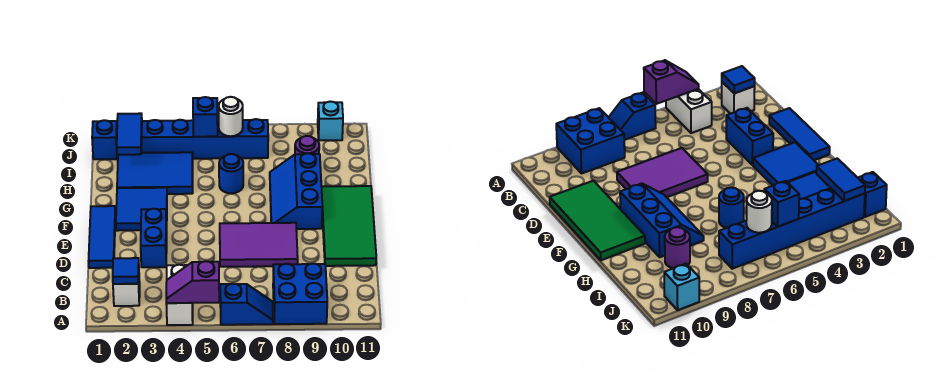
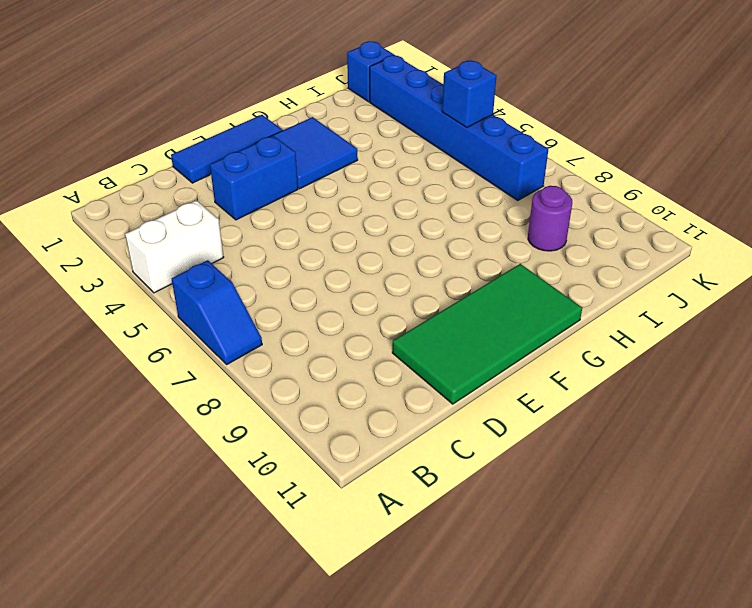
none -> blue 2x2 brick [273,264,327,324]
none -> white 1x1 brick [113,282,140,306]
none -> purple 2x3 tile [220,223,298,267]

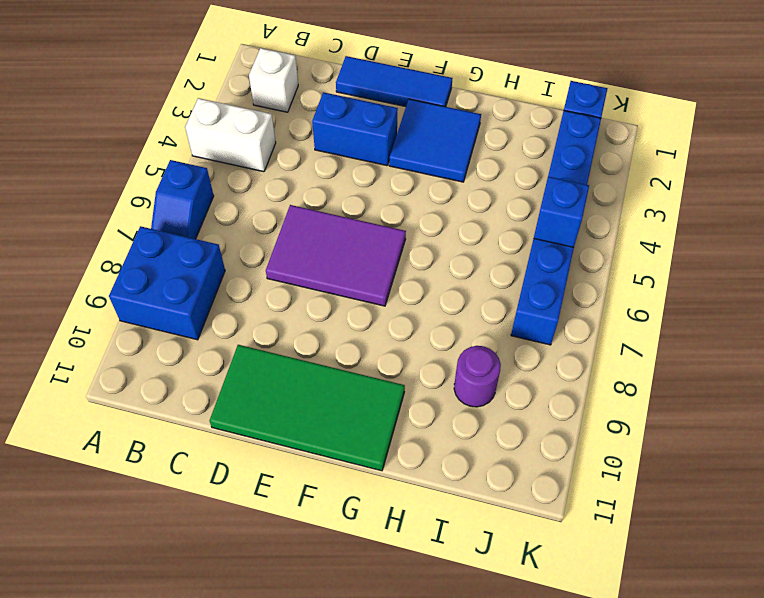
purple 2x3 tile [266,205,406,306] -> purple 2x3 tile turned to [220,223,298,267]
none -> blue 2x3 slope [270,153,323,229]
none -> blue 2x3 tile [117,152,193,194]
none -> blue 1x1 round brick [219,154,243,193]

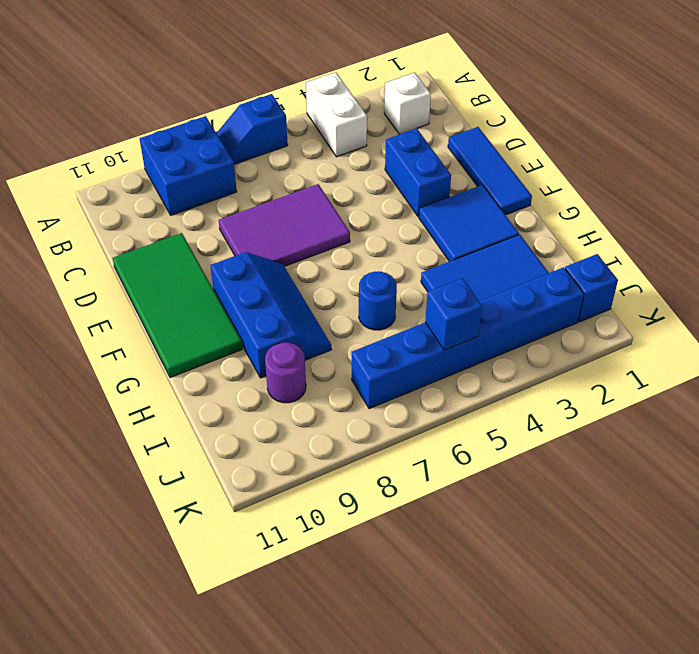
none -> cyan 1x1 brick [318,102,343,140]
none -> purple 1x2 slope [166,261,219,303]
none -> blue 1x1 tile [113,258,139,284]

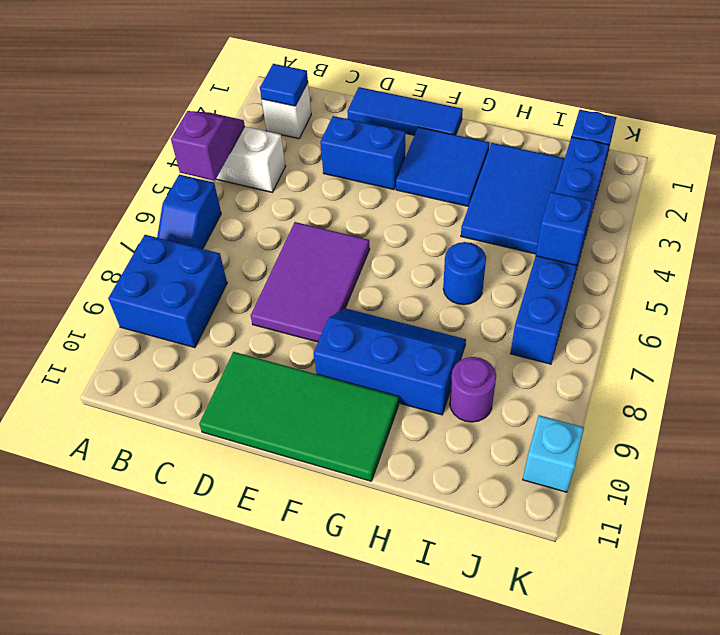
none -> blue 1x2 tile [117,113,142,155]
none -> white 1x1 round brick [219,97,243,136]

